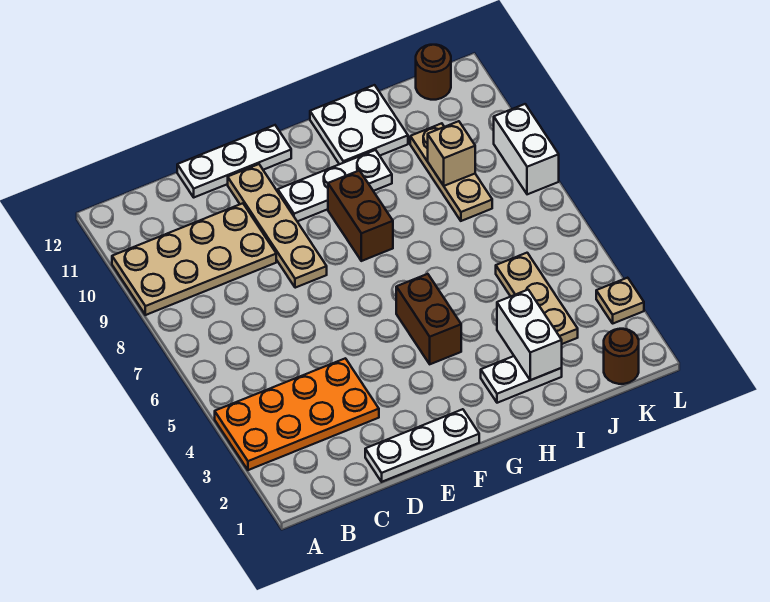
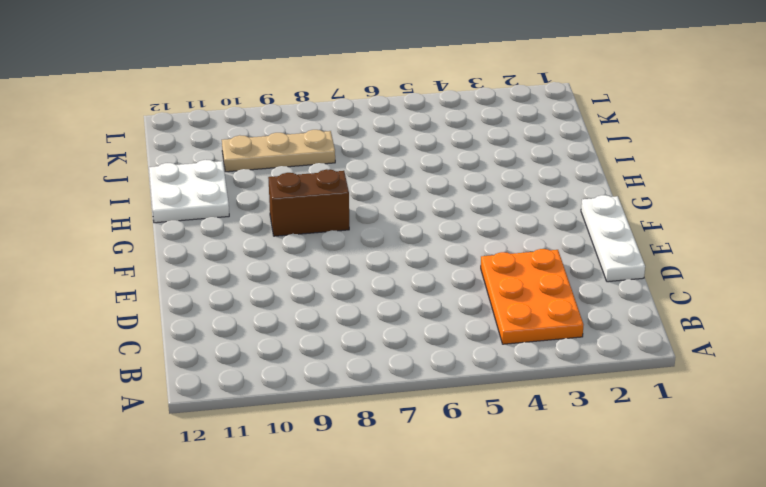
orange 2x3 plate [481,249,583,344] -> orange 2x4 plate [215,358,379,470]
none -> tan 2x4 plate [112,203,276,315]
none -> white 1x3 plate [177,125,291,197]
none -> tan 1x4 plate [228,164,327,288]

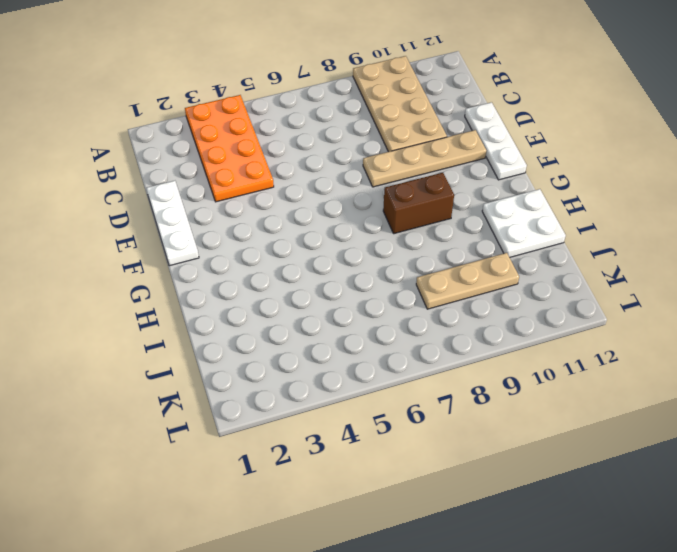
none -> white 1x3 plate [278,150,392,221]
none -> brown 1x2 brick [396,274,461,364]
none -> white 1x2 plate [481,356,562,403]

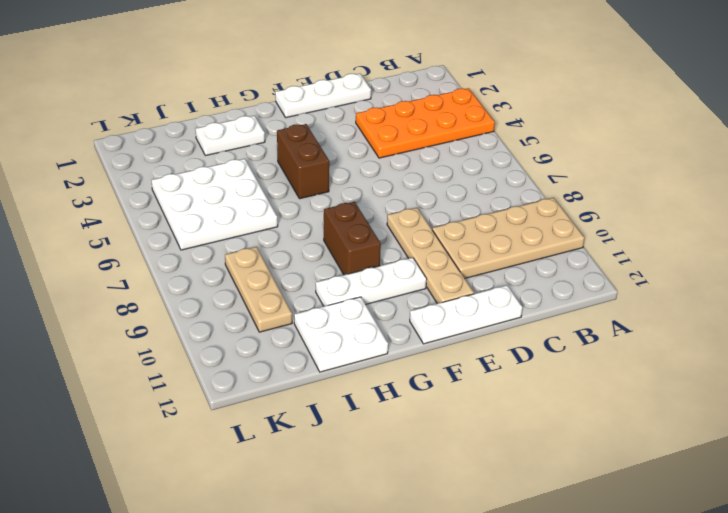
white 3x3 plate [152,159,278,250] -> tan 1x3 plate [496,253,578,344]
none -> brown 1x1 round brick [604,329,639,384]
none -> brown 1x1 round brick [416,45,451,100]
none -> tan 1x1 plate [596,278,644,323]

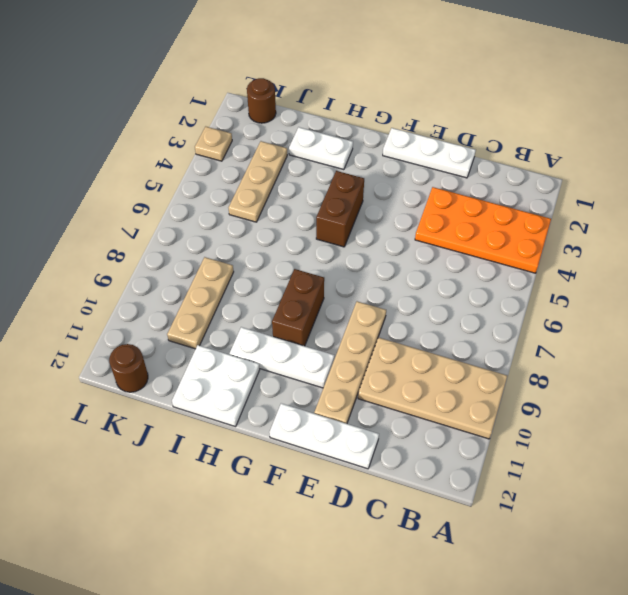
none -> white 1x2 brick [494,104,559,194]
none -> white 1x2 brick [497,290,562,380]
none -> tan 1x1 brick [428,121,475,186]

